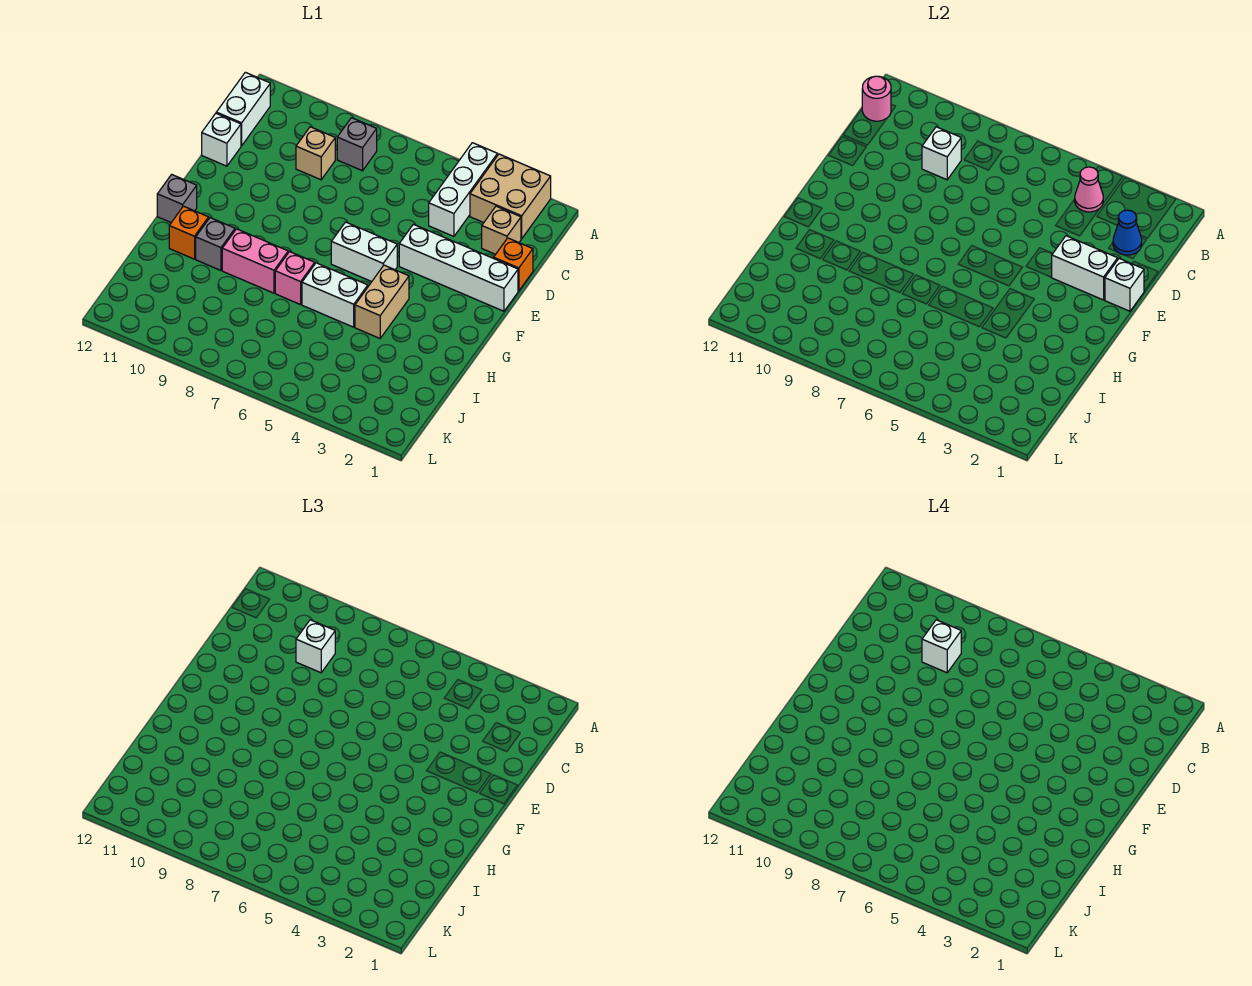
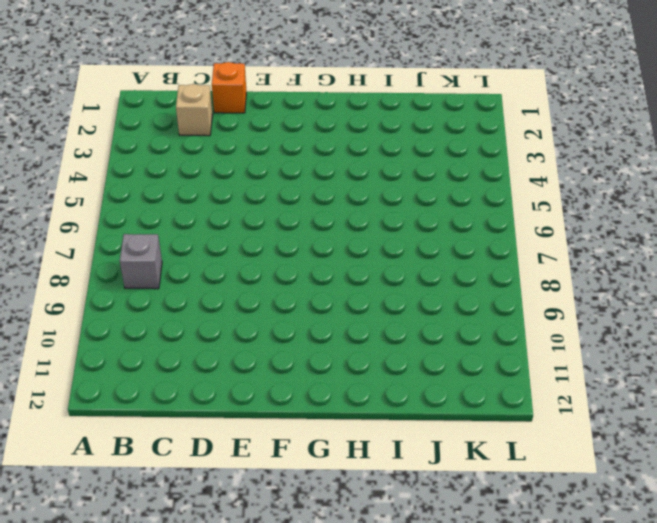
none -> tan 2x2 brick [470,154,551,239]
none -> white 1x3 brick [429,143,498,236]
none -> white 1x2 brick [216,72,270,146]

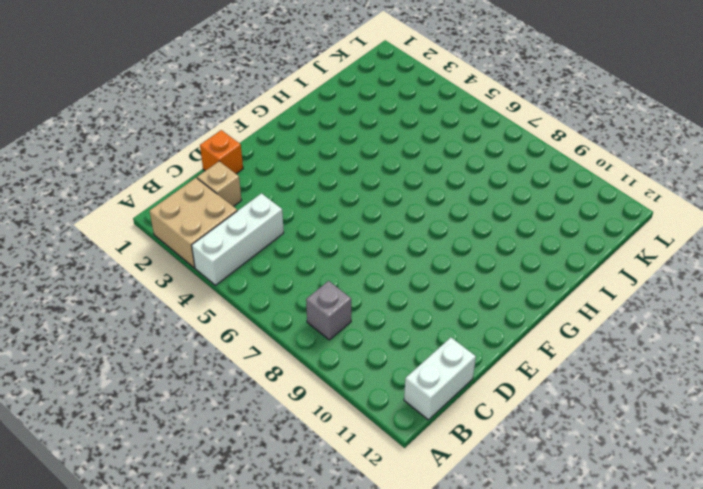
none -> tan 1x1 brick [296,127,335,180]
none -> white 1x1 brick [202,113,241,166]
none -> white 1x4 brick [399,224,518,311]

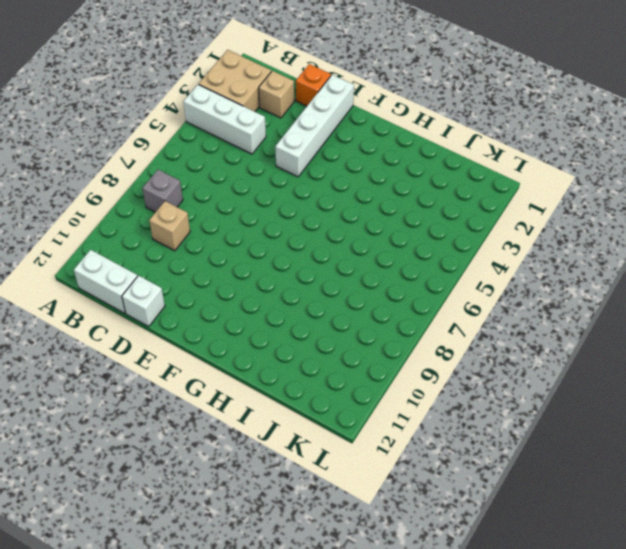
none -> white 1x2 brick [331,222,397,282]
none -> tan 1x2 brick [355,265,409,338]
none -> grey 1x1 brick [157,174,197,222]

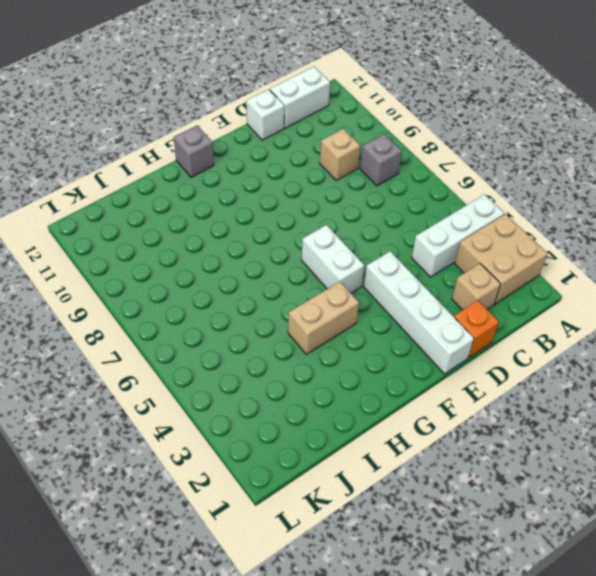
none -> white 1x2 brick [302,263,368,327]
none -> pink 1x1 brick [275,252,315,305]
none -> pink 1x2 brick [222,229,288,293]

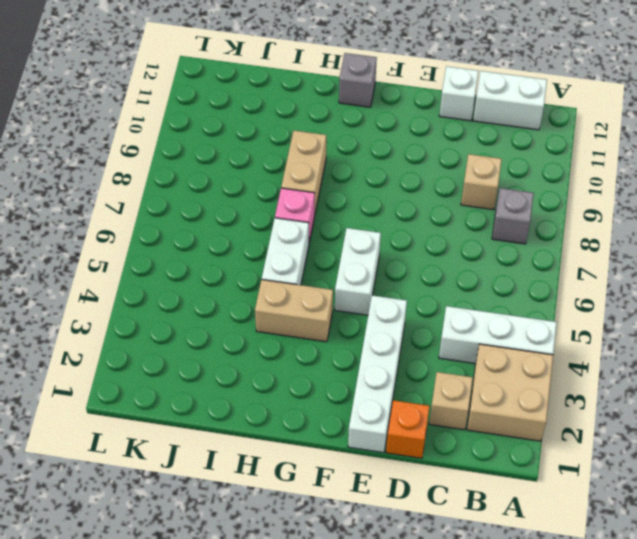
tan 1x2 brick [281,131,326,213] -> pink 1x2 brick [222,229,288,293]
none -> grey 1x1 brick [196,218,235,270]
none -> orange 1x1 brick [169,206,209,259]
none -> pink 1x1 cone [1075,167,1103,212]

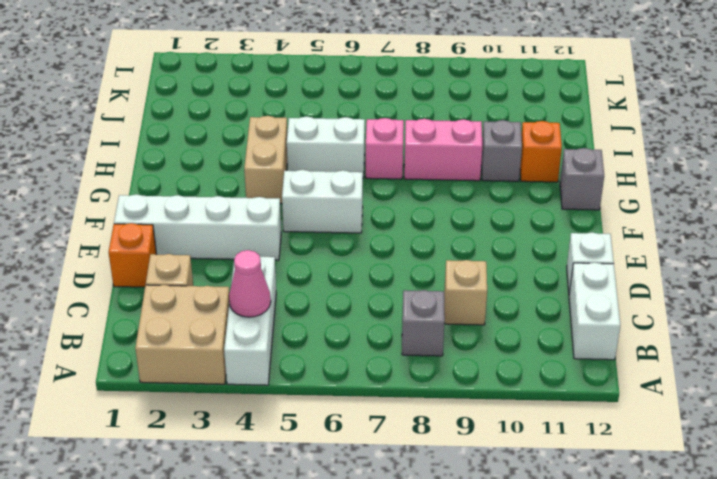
none -> pink 1x1 round brick [862,76,891,121]
none -> blue 1x1 cone [1113,210,1142,255]
none -> white 1x1 brick [922,127,961,180]

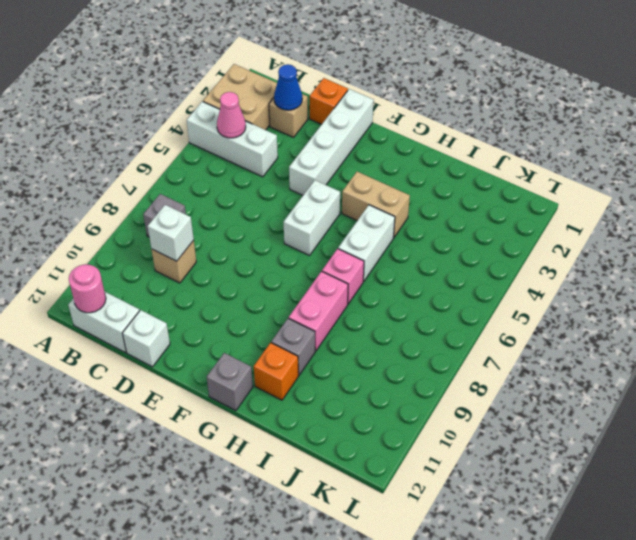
none -> white 1x1 brick [1105,259,1144,311]
none -> white 1x2 brick [1052,236,1118,300]
none -> white 1x1 brick [296,620,335,673]

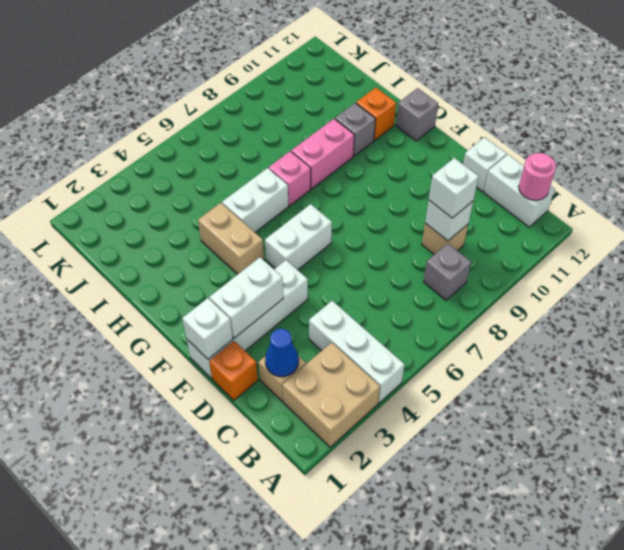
none -> pink 1x1 cone [1075,167,1103,212]
none -> white 1x1 brick [922,620,961,673]

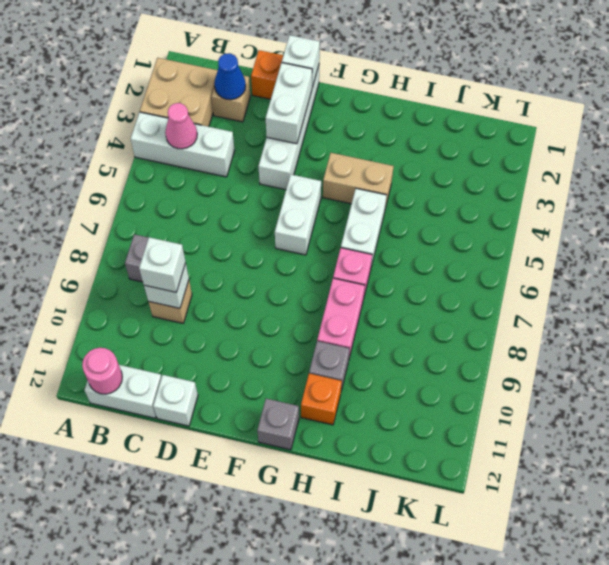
none -> white 1x1 brick [922,620,961,673]

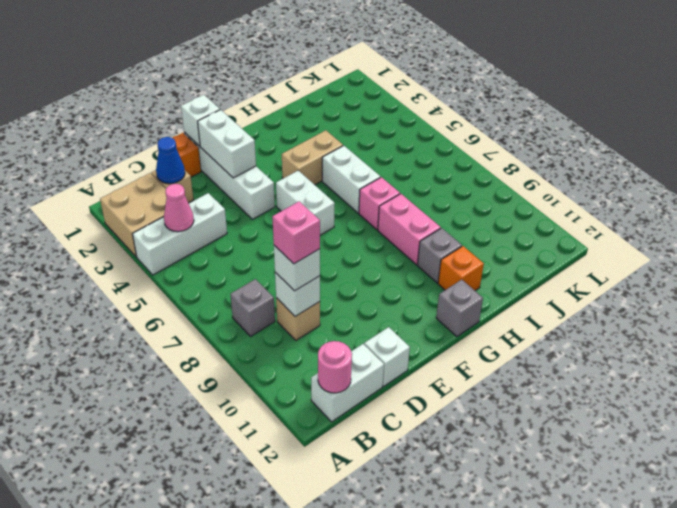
pink 1x1 brick [272,201,320,264] -> white 1x1 brick [922,620,961,673]

